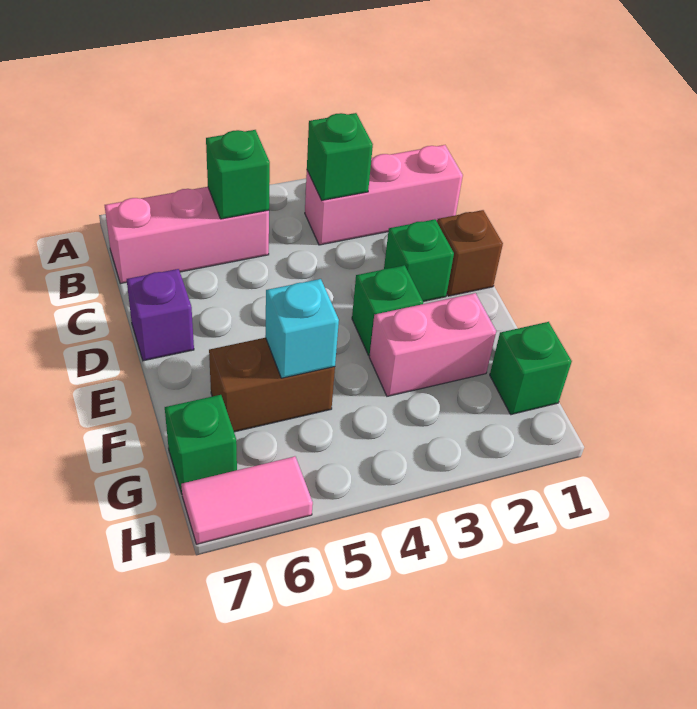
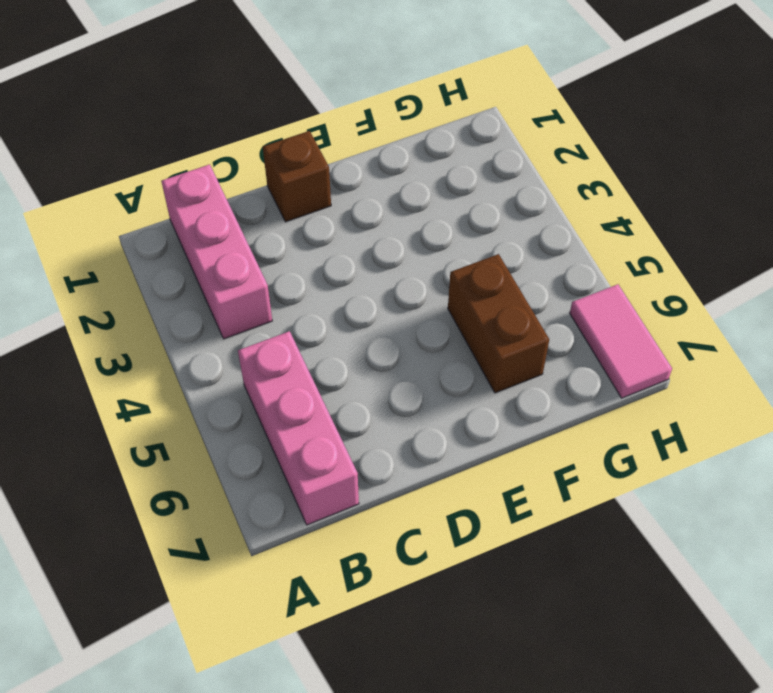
none -> green 1x1 brick [384,219,454,302]
none -> purple 1x1 brick [127,269,194,361]
none -> green 1x1 brick [352,265,423,355]

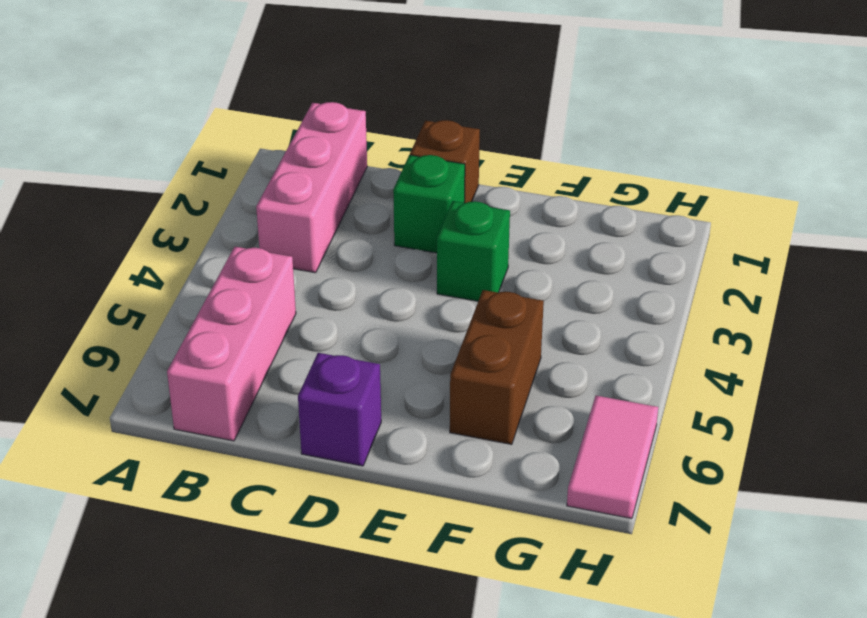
none -> pink 1x2 brick [369,293,496,396]
none -> green 1x1 brick [490,322,572,415]
none -> green 1x1 brick [165,395,237,493]

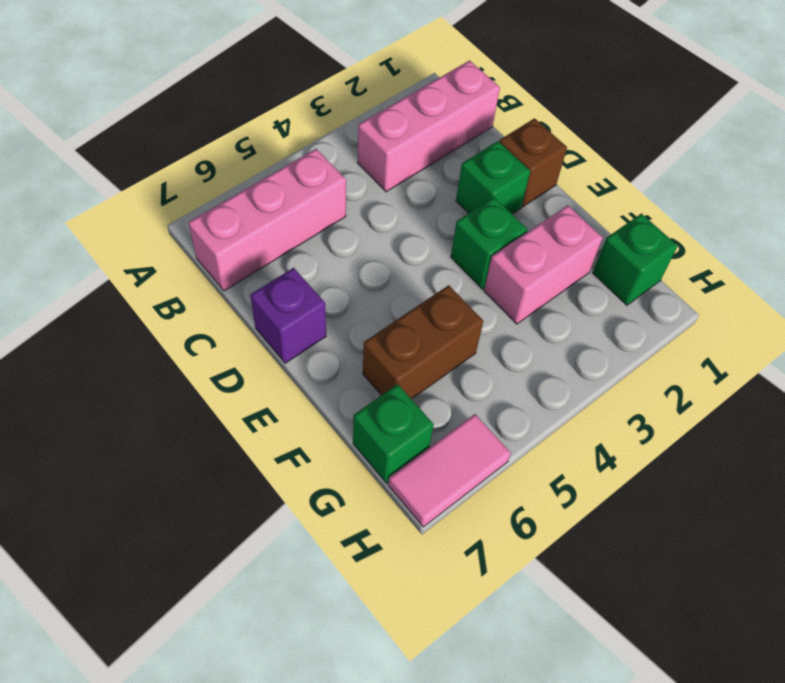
none -> green 1x1 brick [307,113,373,200]
none -> green 1x1 brick [206,130,270,219]
none -> cyan 1x1 brick [265,279,339,378]

